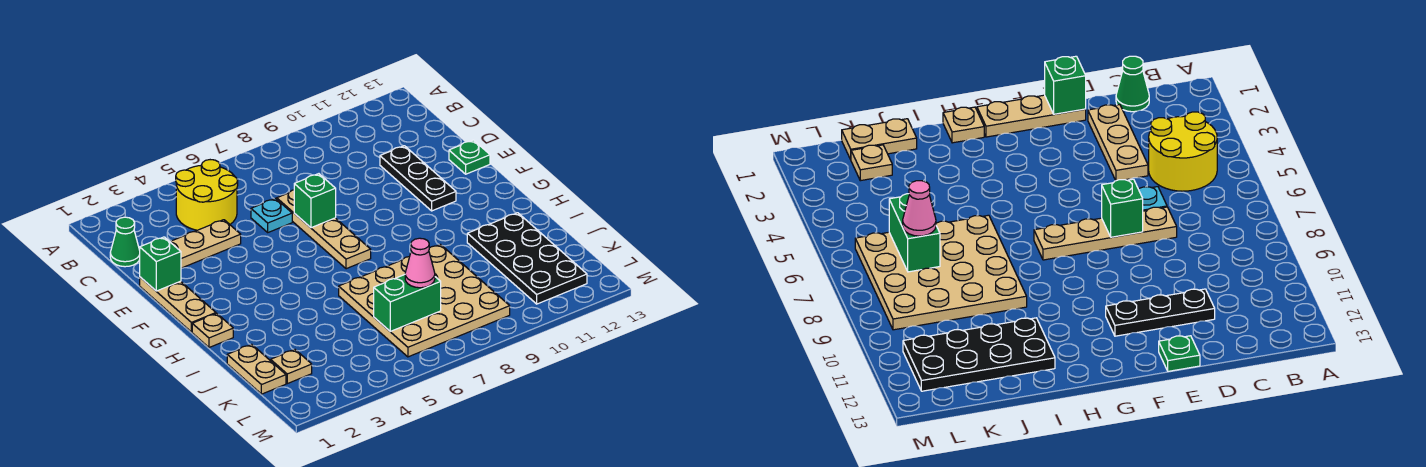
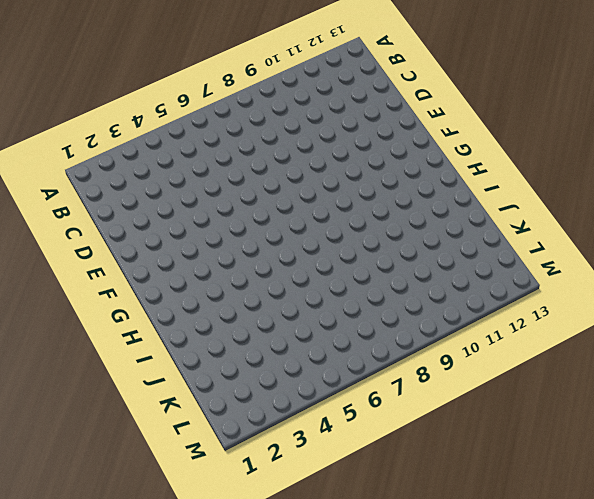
none -> yellow 2x2 round brick [176,160,238,230]
none -> green 1x1 cone [110,217,140,267]
none -> tan 1x3 plate [170,220,241,268]

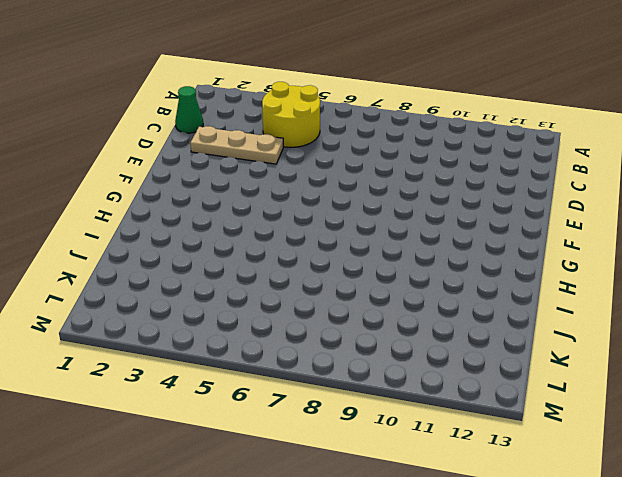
none -> cyan 1x1 plate [251,198,292,232]
none -> tan 1x4 plate [277,190,371,269]
none -> black 1x3 plate [380,146,456,211]

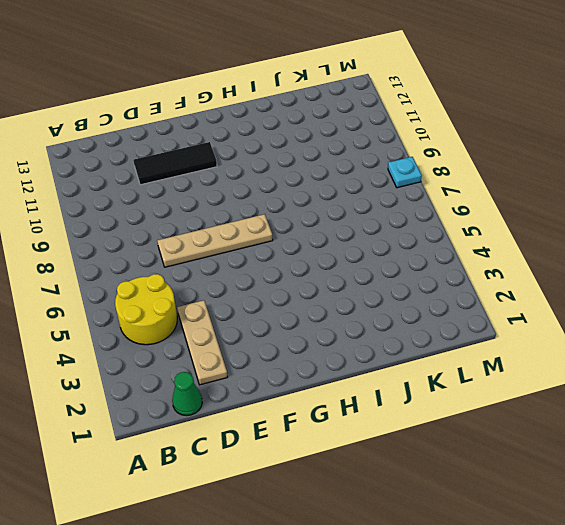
black 1x3 tile [133,142,217,185] -> black 1x3 plate [380,146,456,211]
cyan 1x1 plate [388,157,422,188] -> cyan 1x1 plate moved to [251,198,292,232]
none -> tan 1x3 plate [140,277,216,332]
none -> green 1x1 plate [449,140,490,174]
none -> tan 1x1 plate [192,313,233,348]

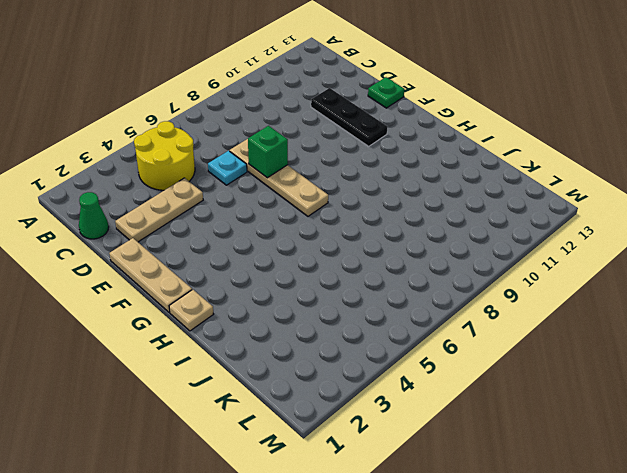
none -> tan 4x4 plate [339,244,510,357]
none -> black 2x4 plate [467,213,587,304]
none -> tan 1x2 plate [227,344,286,394]

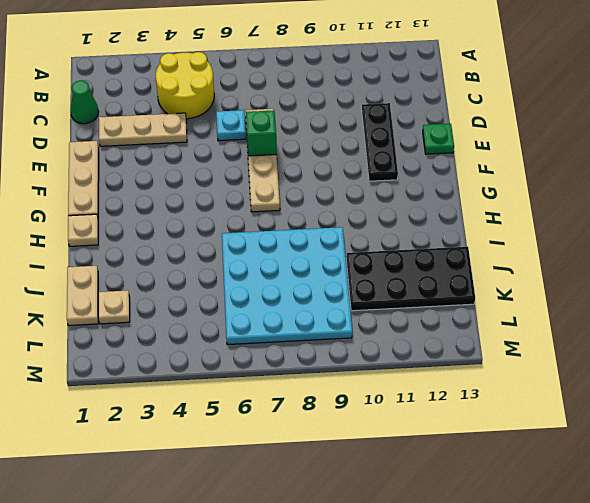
cyan 4x4 plate [222,227,352,345] -> tan 4x4 plate [339,244,510,357]
black 2x4 plate [346,247,475,311] -> black 2x4 plate turned to [467,213,587,304]
none -> green 1x1 brick [140,237,181,291]
none -> green 1x2 brick [374,275,441,331]
none -> pink 1x1 cone [405,238,435,288]

